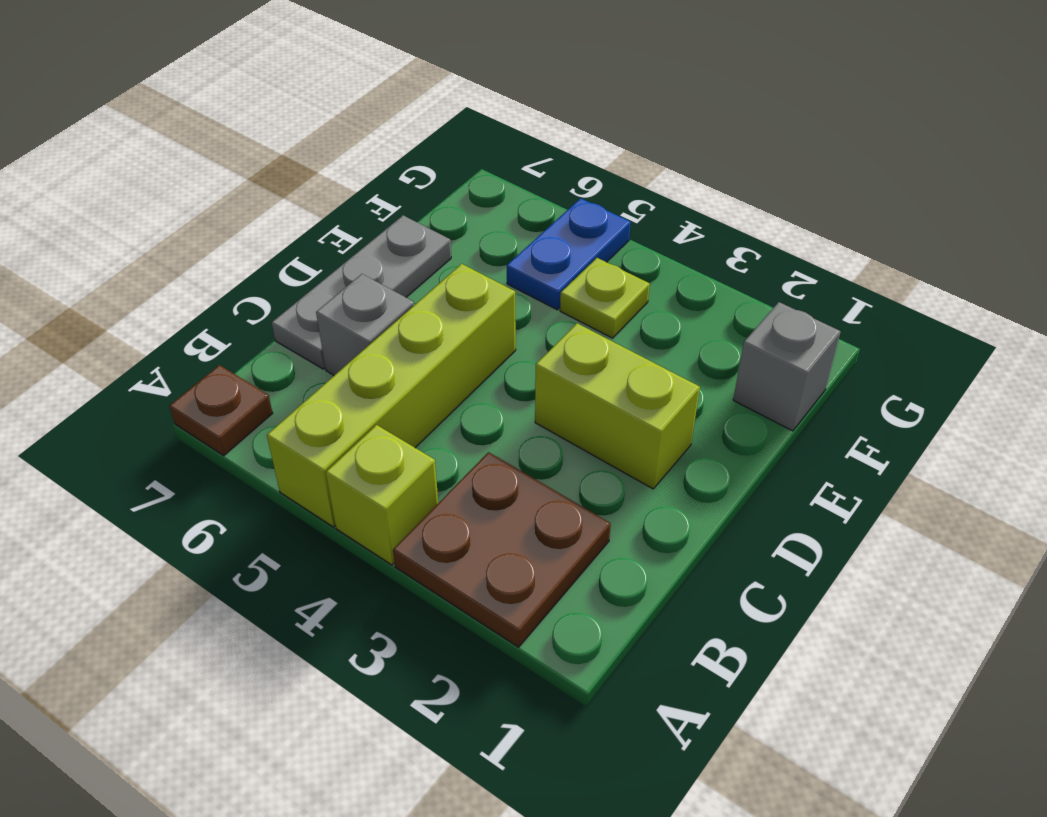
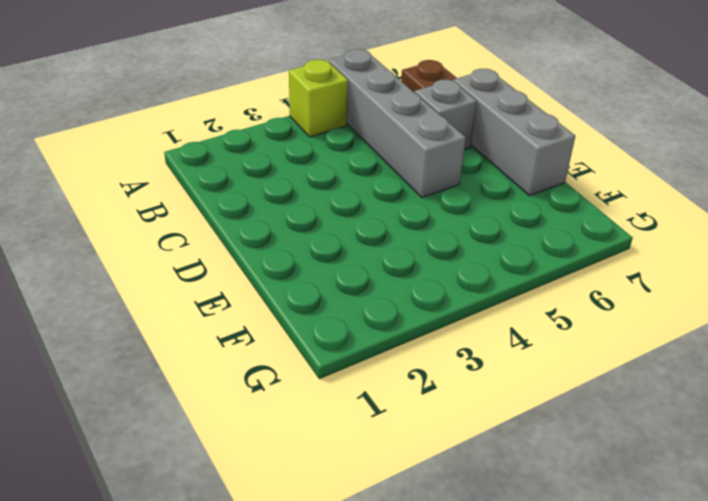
grey 1x4 brick [329,49,466,198] -> lime 1x4 brick [267,264,516,527]
grey 1x3 brick [453,69,575,196] -> grey 1x3 plate [272,215,451,369]
none -> brown 2x2 plate [393,452,611,647]
none -> lime 1x2 brick [535,323,700,489]

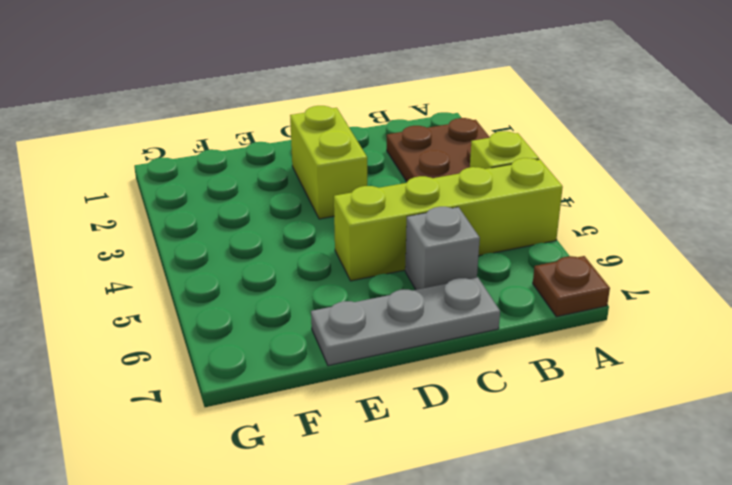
none -> grey 1x1 brick [733,302,841,431]
none -> lime 1x1 plate [560,258,650,338]

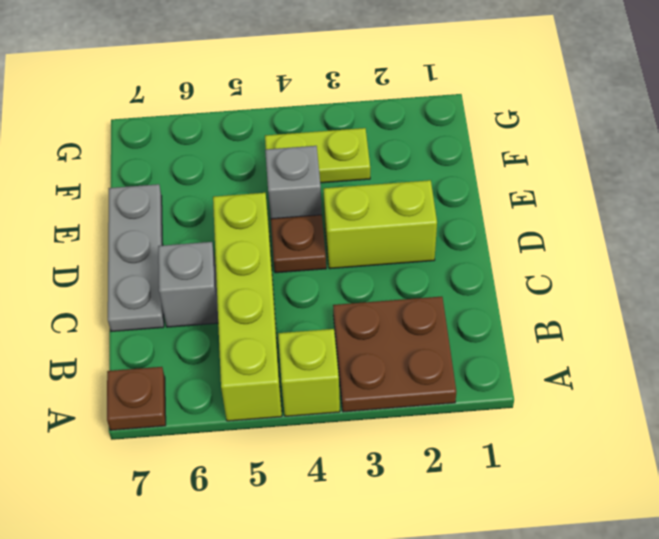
brown 1x1 plate [271,215,326,273] -> none
grey 1x1 brick [265,146,322,219] -> grey 1x1 brick moved to [733,302,841,431]
lime 1x2 plate [265,128,370,183] -> lime 1x1 plate [560,258,650,338]
none -> blue 1x2 plate [507,198,631,310]

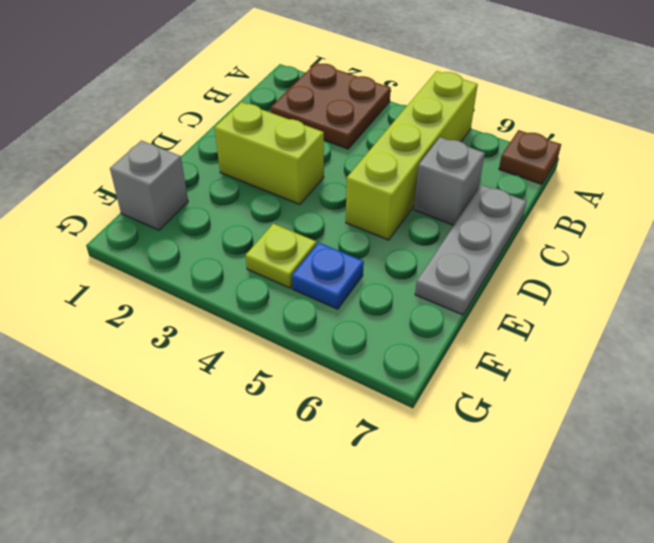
blue 1x1 plate [292,243,364,309] -> blue 1x2 plate [507,198,631,310]
none -> lime 1x1 brick [326,425,438,565]

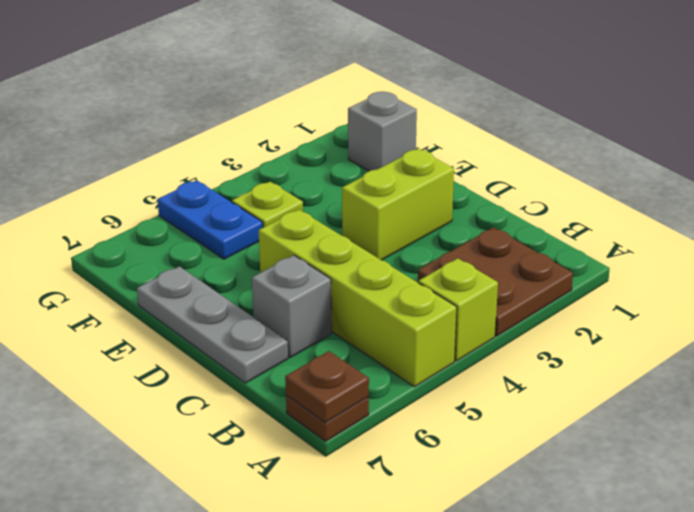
brown 1x1 plate [285,351,369,422] -> none

